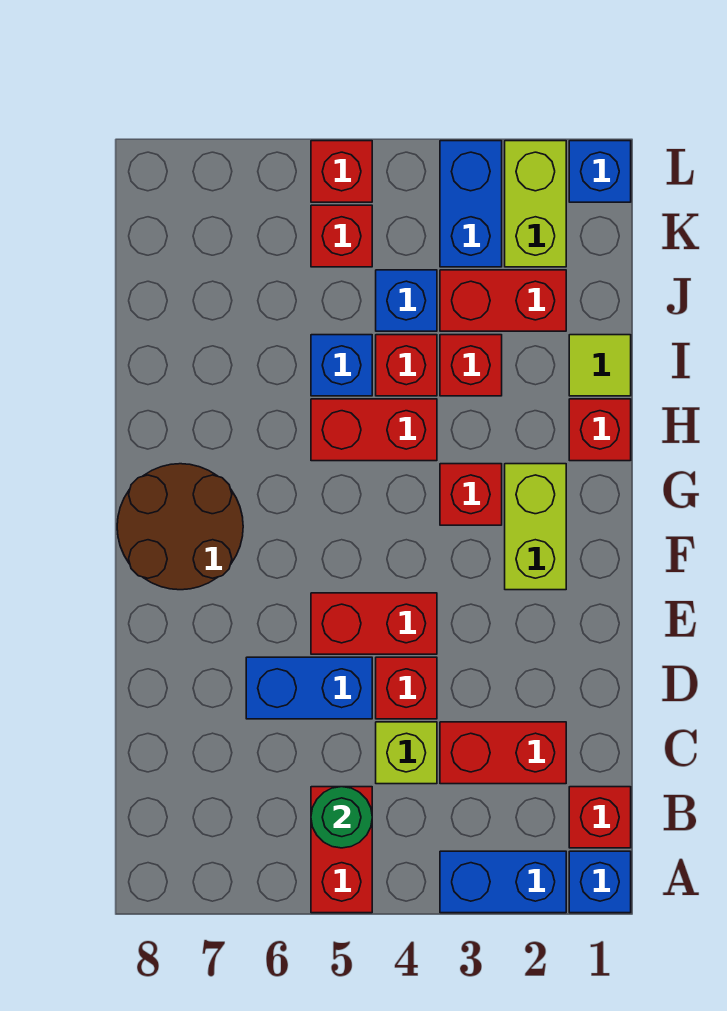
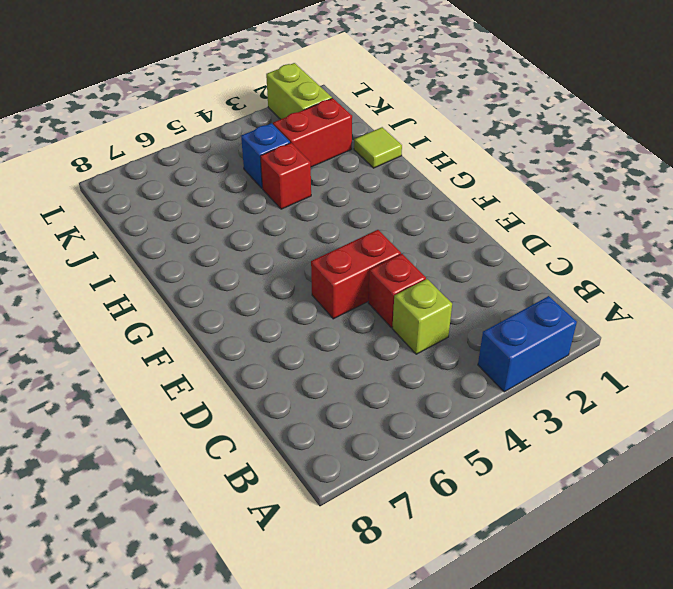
none -> blue 1x1 brick [569,851,631,913]
none -> red 1x2 brick [311,787,372,913]
none -> red 1x1 brick [569,787,631,848]

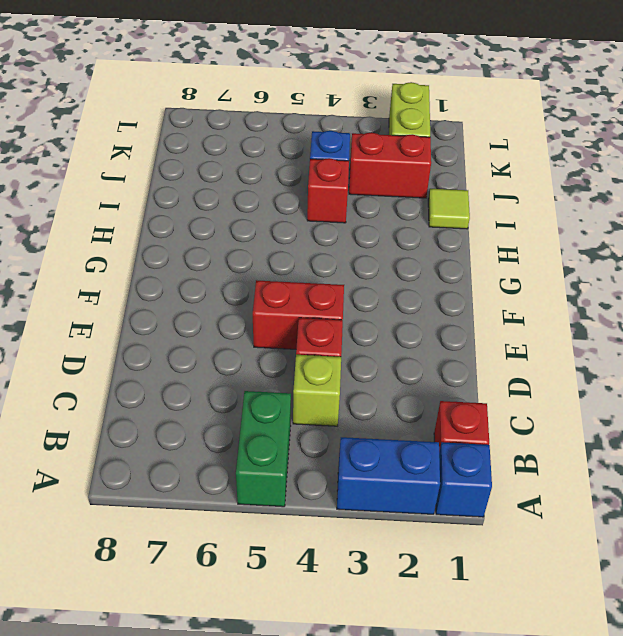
green 1x2 brick [236,391,291,507] -> red 1x2 brick [311,787,372,913]
none -> red 1x2 brick [440,722,566,784]
none -> blue 1x2 brick [246,657,372,719]
none -> lime 1x2 brick [505,464,566,590]

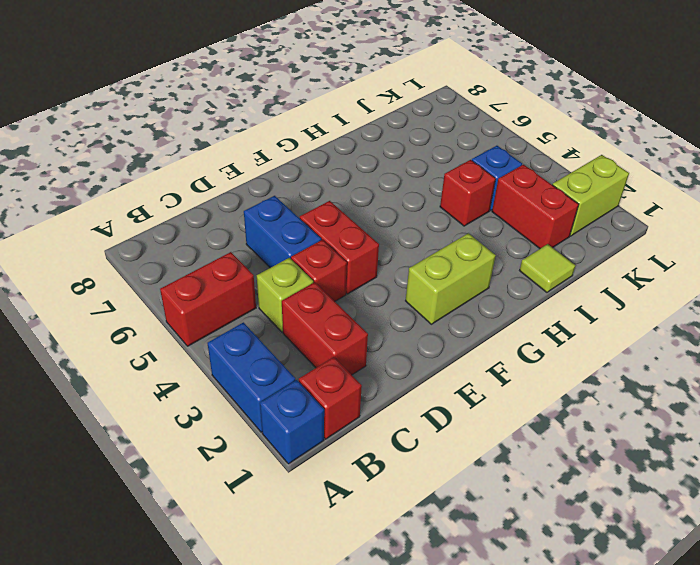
none -> brown 2x2 round brick [117,464,243,590]
none -> red 1x1 brick [440,464,502,525]
none -> red 1x1 brick [569,399,631,461]

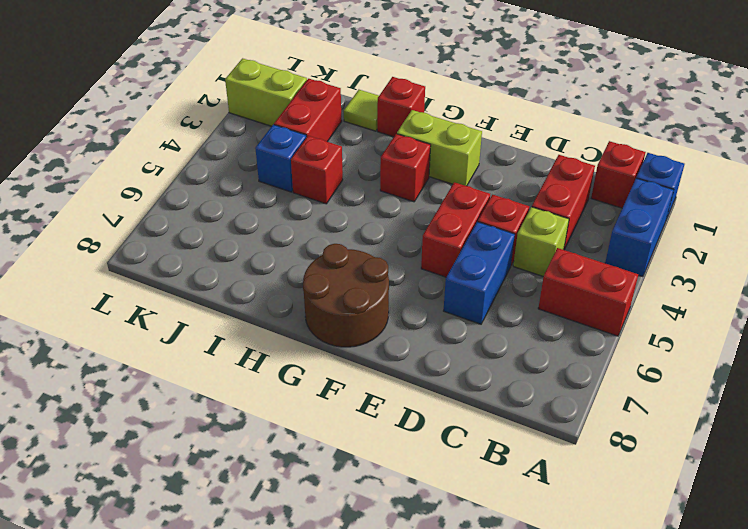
none -> red 1x2 brick [311,399,437,461]
none -> red 1x1 brick [440,335,502,396]
none -> blue 1x1 brick [311,335,372,396]

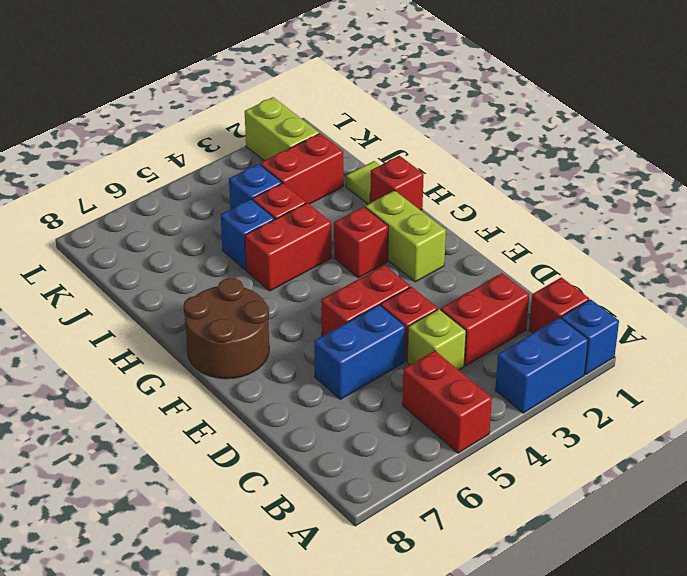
none -> red 1x1 brick [440,335,502,396]
none -> blue 1x2 brick [440,141,502,267]
none -> red 1x1 brick [311,205,372,267]

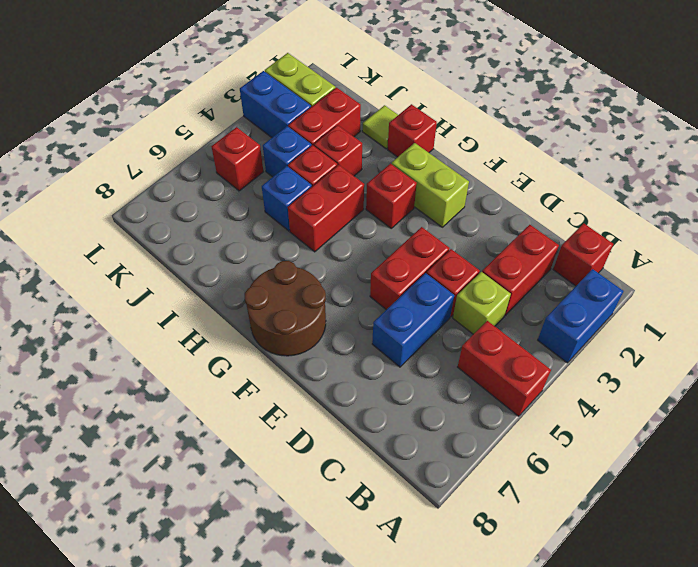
none -> blue 1x1 brick [569,851,631,913]
none -> blue 1x1 brick [569,141,631,202]
none -> red 1x1 brick [311,141,372,202]

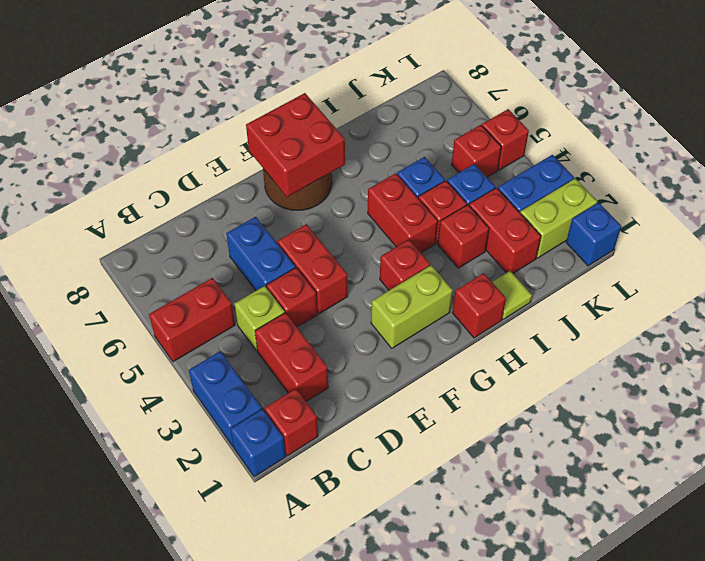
red 2x2 brick [246,93,345,197] -> none
none -> green 1x1 round brick [311,787,372,848]

